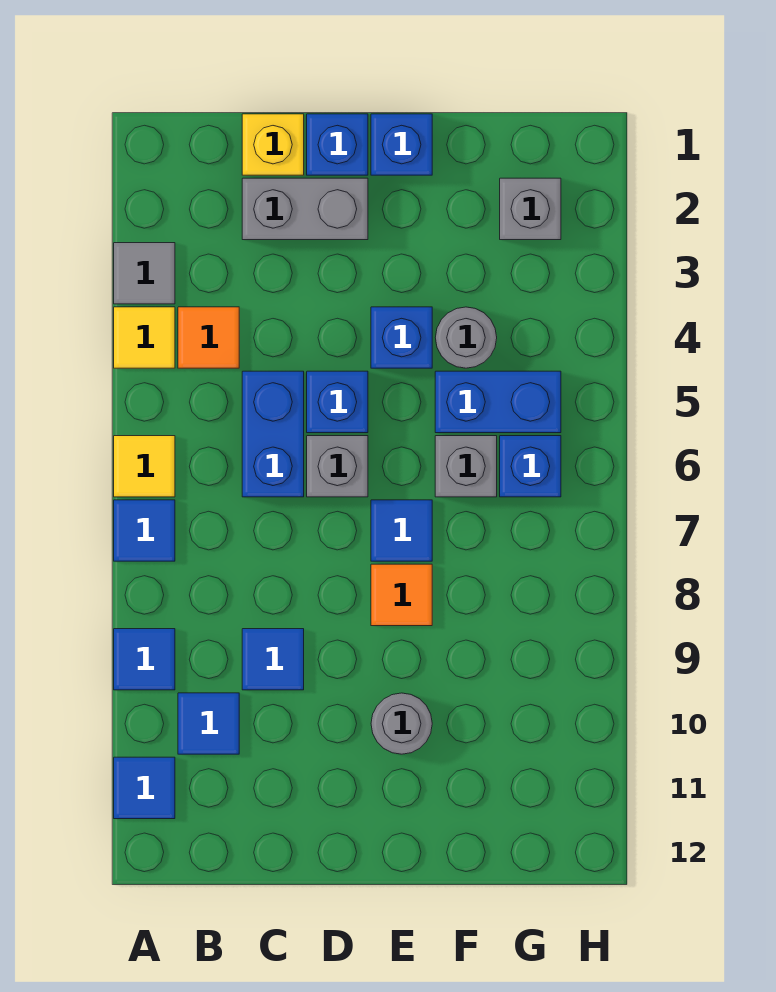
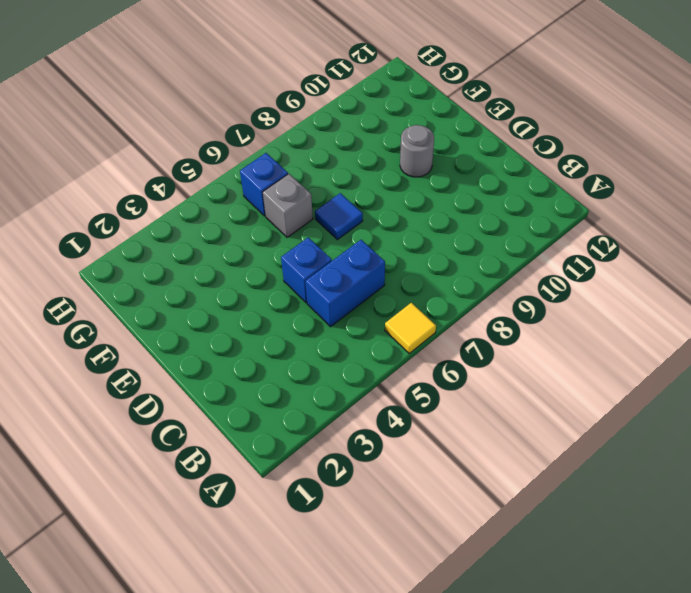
none -> grey 1x1 tile [114,243,175,304]
none -> yellow 1x1 tile [114,307,175,368]
none -> blue 1x1 tile [114,500,175,561]

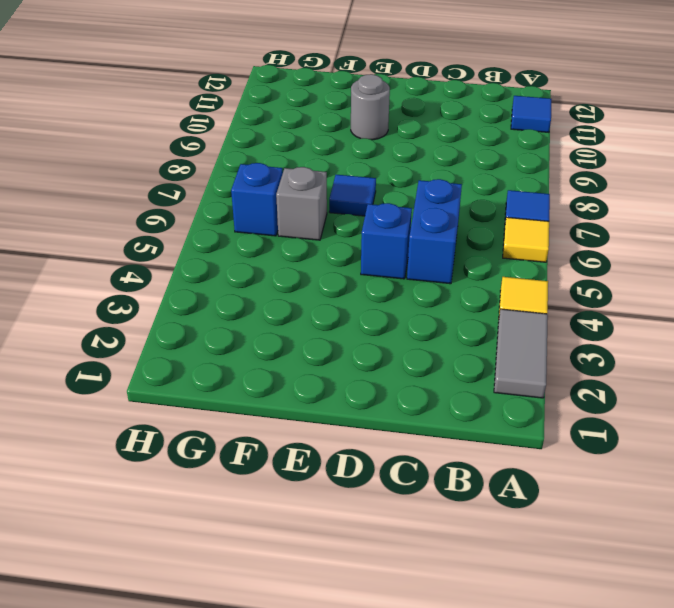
grey 1x2 tile [494,309,548,398] -> grey 1x1 tile [114,243,175,304]
none -> blue 1x1 tile [114,629,175,690]
none -> orange 1x1 tile [178,307,239,368]
none -> blue 1x1 tile [178,693,239,754]

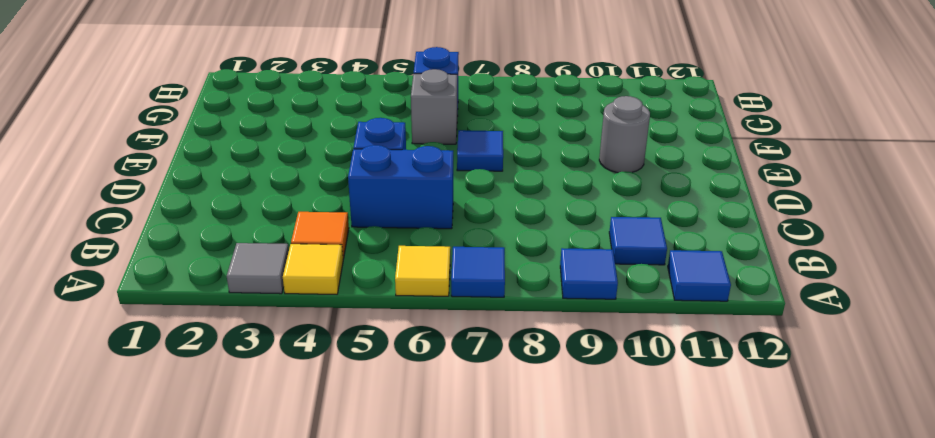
none -> yellow 1x1 brick [242,114,304,175]
none -> grey 1x2 brick [242,178,368,240]
none -> blue 1x1 tile [242,629,304,690]

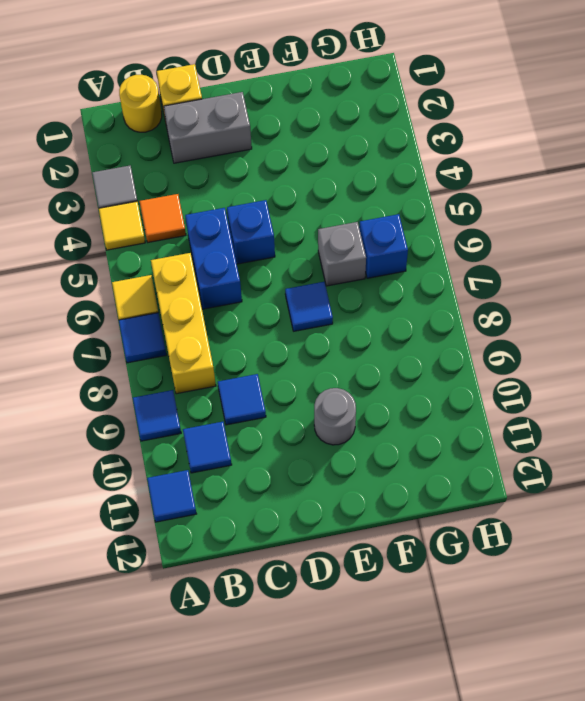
yellow 1x1 round brick [119,75,162,132] -> none
yellow 1x3 brick [151,253,216,394] -> none
none -> blue 1x1 brick [307,114,368,175]
none -> grey 1x1 brick [307,436,368,497]
none -> blue 1x1 brick [371,114,432,175]

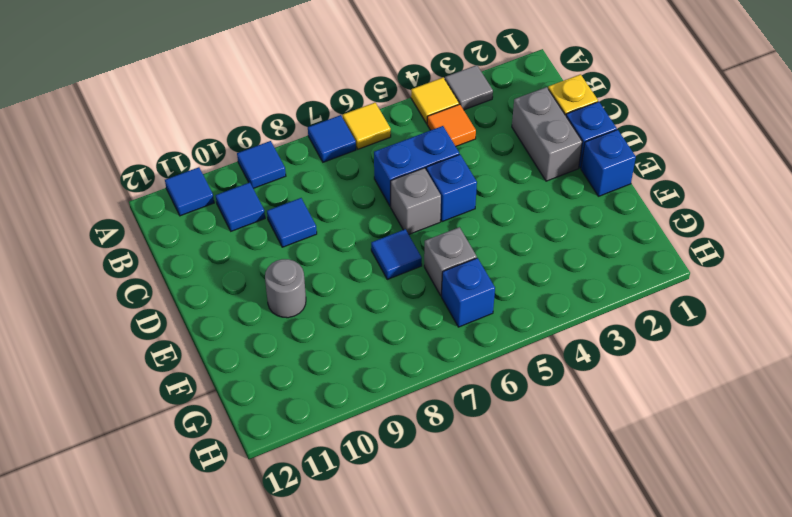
none -> blue 1x1 brick [371,307,432,368]
none -> orange 1x1 tile [371,564,432,626]
none -> grey 1x1 round brick [435,307,497,368]

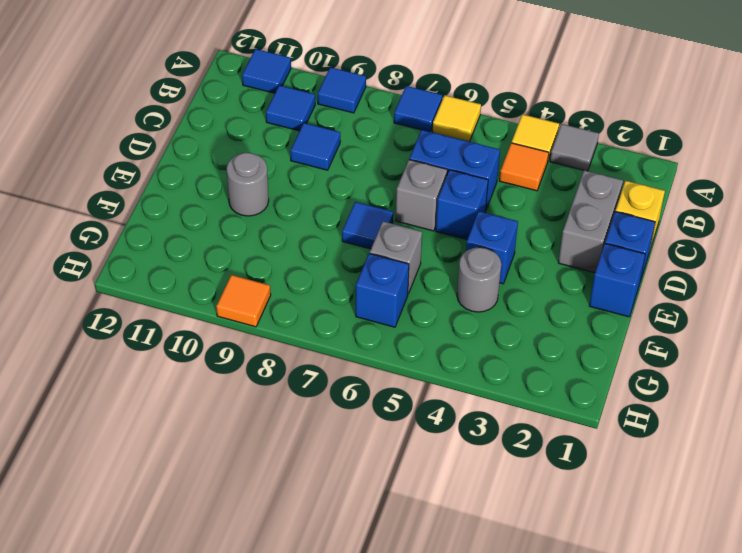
orange 1x1 tile [216,275,271,327] -> orange 1x1 tile moved to [371,564,432,626]
none -> blue 1x2 brick [435,371,561,433]
none -> grey 1x1 brick [500,178,561,240]

